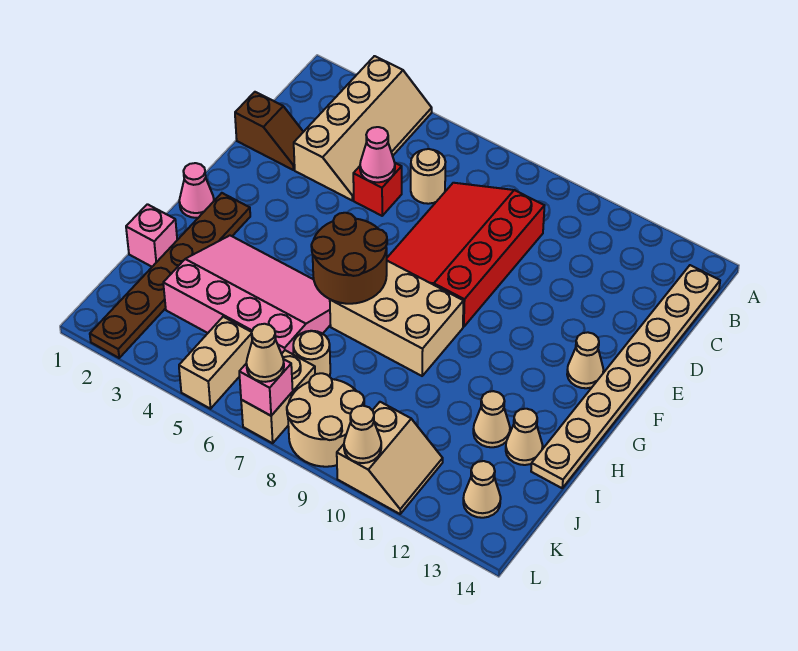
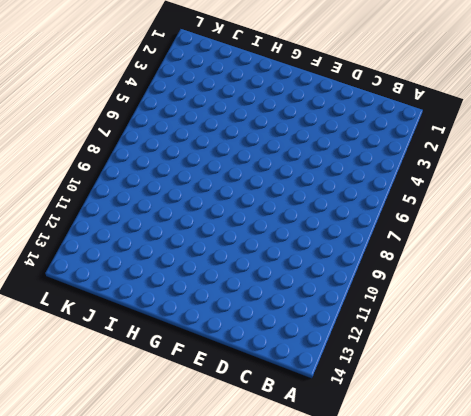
none -> tan 2x4 slope [294,56,432,200]
none -> tan 1x8 plate [531,265,720,488]
none -> tan 1x1 round brick [411,149,445,204]

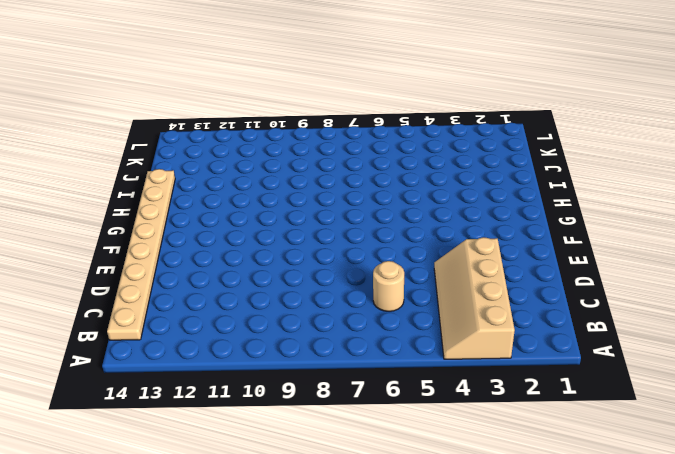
none -> red 3x4 slope [387,183,544,327]
none -> brown 1x2 slope [235,92,303,170]
none -> red 1x1 brick [353,163,402,216]

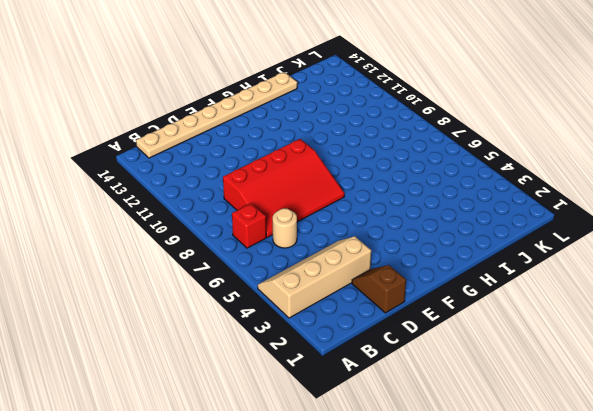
red 1x1 brick [232,203,266,248] -> red 1x1 brick moved to [353,163,402,216]
none -> tan 1x1 cone [567,332,603,388]
none -> pink 1x1 cone [179,163,214,218]
none -> brown 1x6 plate [90,193,250,358]

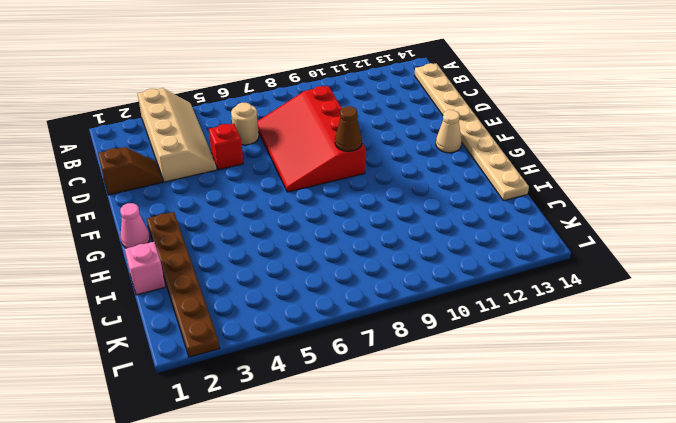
brown 1x1 cone [335,106,362,151] -> none
none -> tan 2x3 brick [330,261,464,376]
none -> pink 3x4 slope [163,236,330,355]
none -> tan 1x1 cone [473,391,510,447]

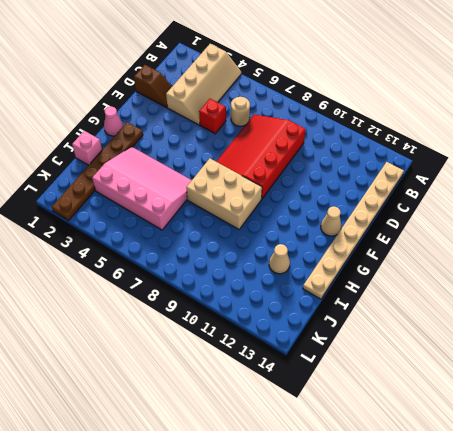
none -> tan 1x1 cone [506,409,542,465]
none -> tan 1x1 round brick [293,331,330,377]
none -> tan 1x2 brick [179,317,252,409]

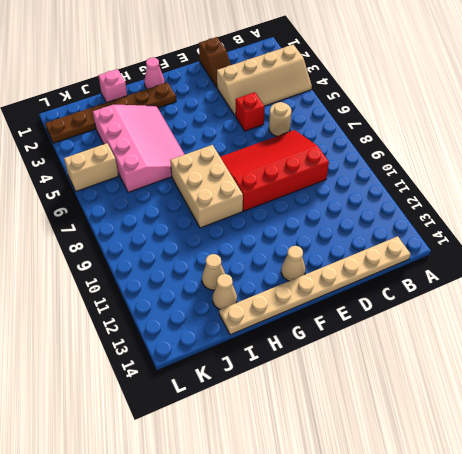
none -> tan 1x1 round brick [293,331,330,377]
none -> tan 1x2 brick [241,350,315,443]
none -> tan 2x2 round brick [287,373,364,467]

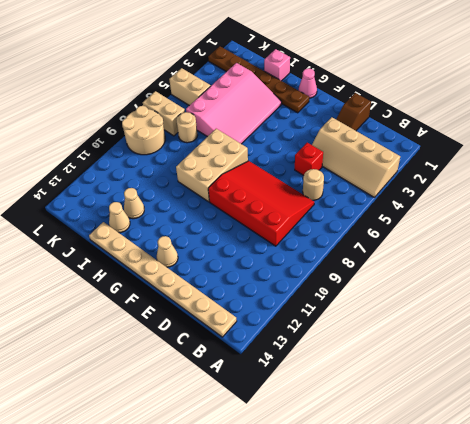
none -> tan 2x2 slope [337,402,443,514]
none -> tan 1x1 cone [463,461,501,518]
none -> pink 1x1 cone [360,127,395,182]

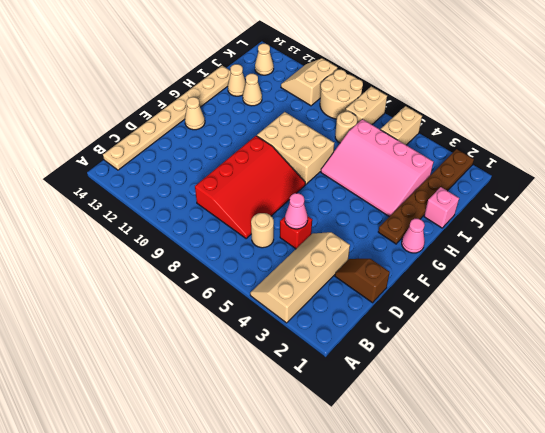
none -> brown 2x2 round brick [311,213,387,304]
none -> pink 1x1 brick [239,359,293,416]
none -> tan 1x1 cone [344,406,381,463]

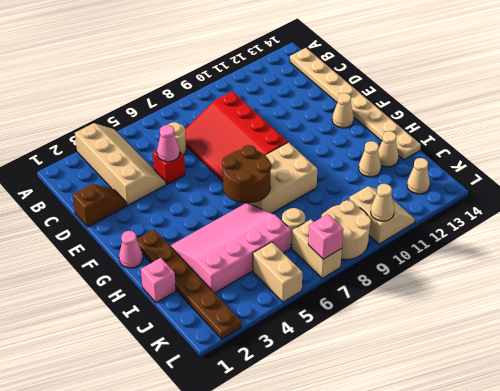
none -> tan 1x1 cone [246,324,284,382]

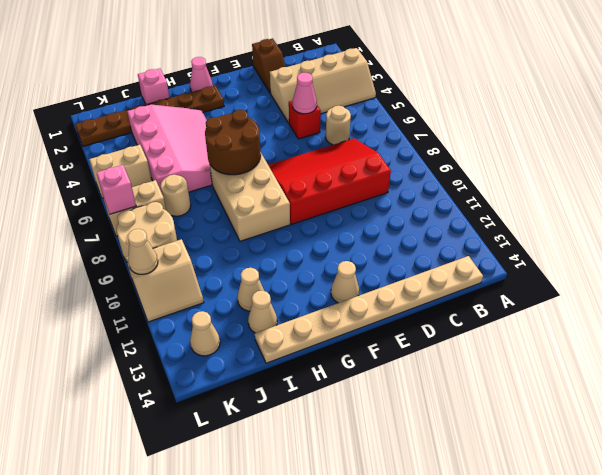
none -> tan 1x1 cone [246,324,284,382]

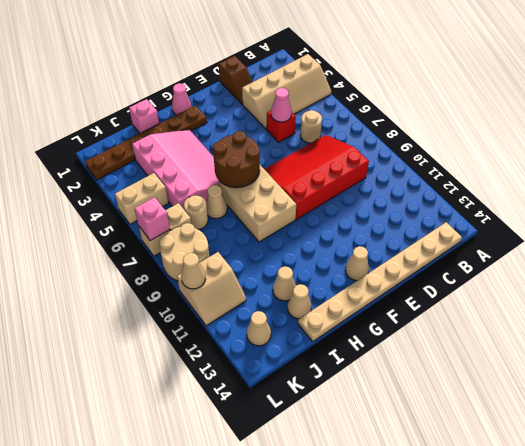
tan 1x1 cone [206,185,227,219] -> tan 1x1 cone moved to [246,324,284,382]

